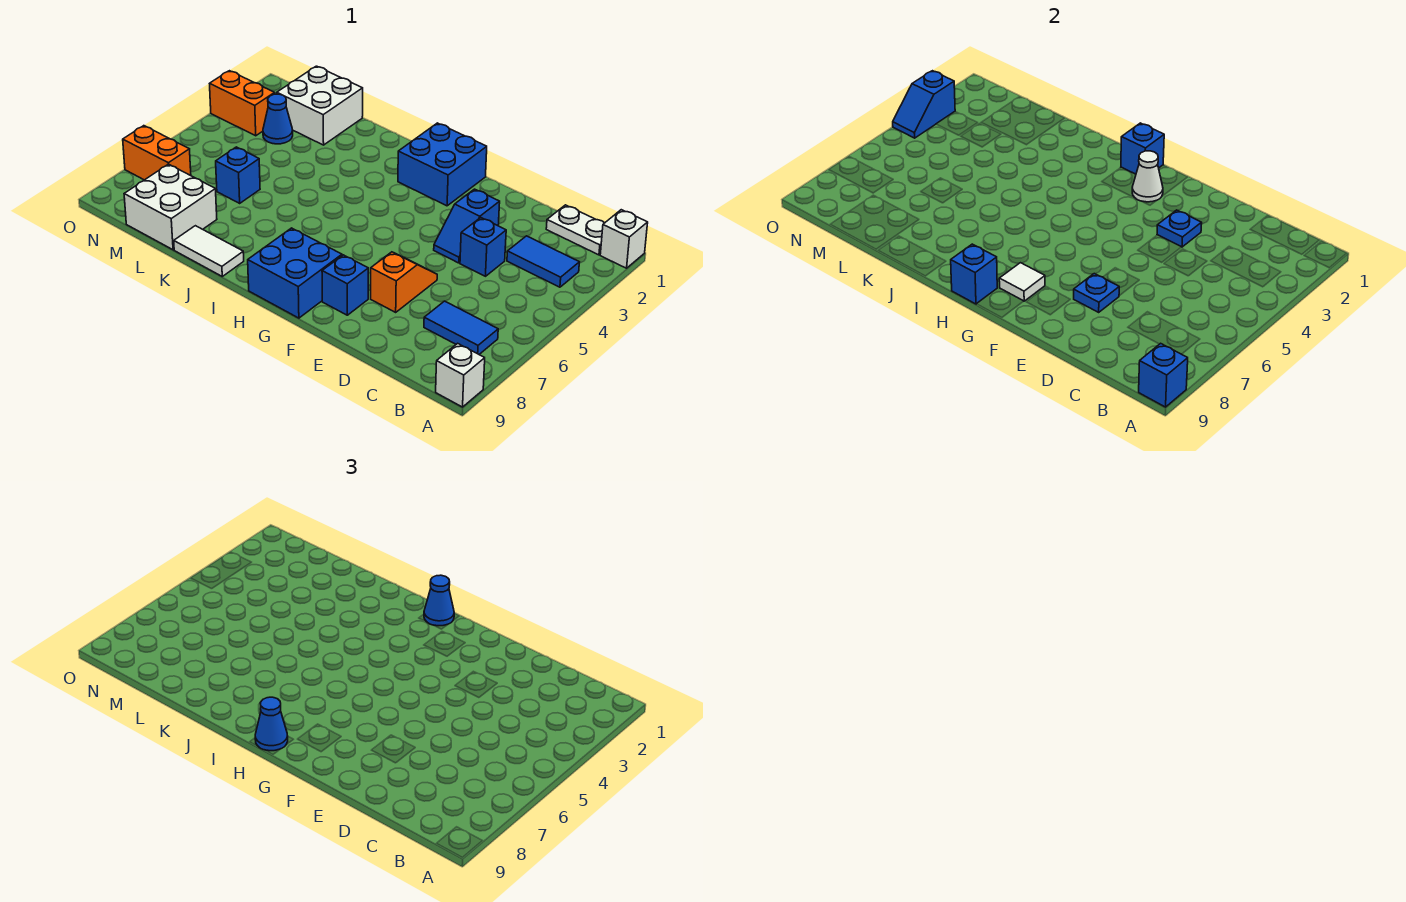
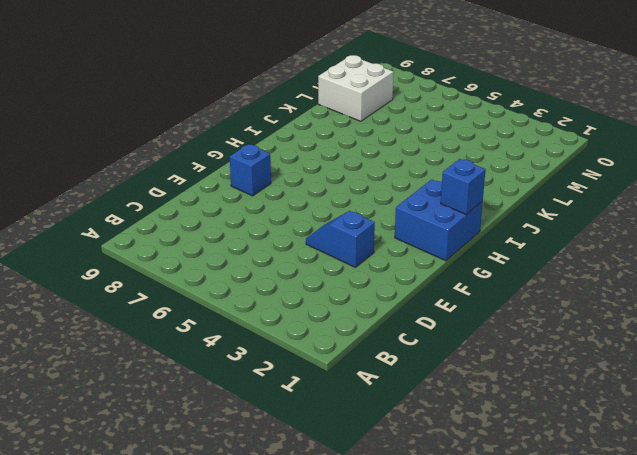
none -> white 1x1 brick [600,210,648,268]
none -> white 1x1 brick [436,343,485,407]
none -> white 1x2 plate [546,205,604,255]

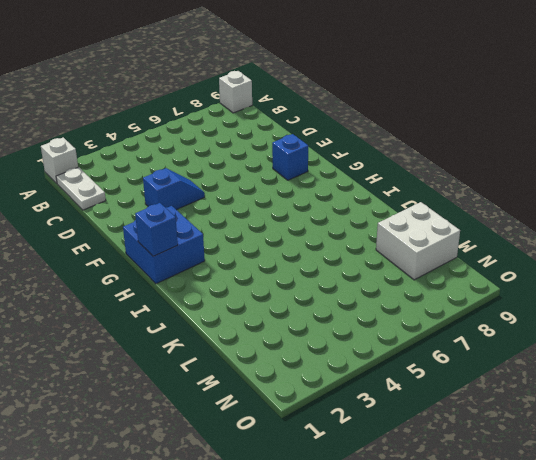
none -> blue 1x2 tile [507,236,579,287]
none -> blue 1x2 tile [424,301,498,354]
none -> blue 1x1 brick [460,218,506,276]

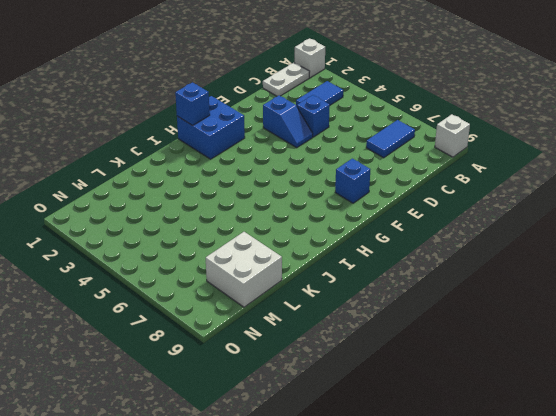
none -> orange 1x2 slope [371,252,437,312]
none -> blue 2x2 brick [248,228,342,318]
none -> white 1x2 tile [174,226,244,276]

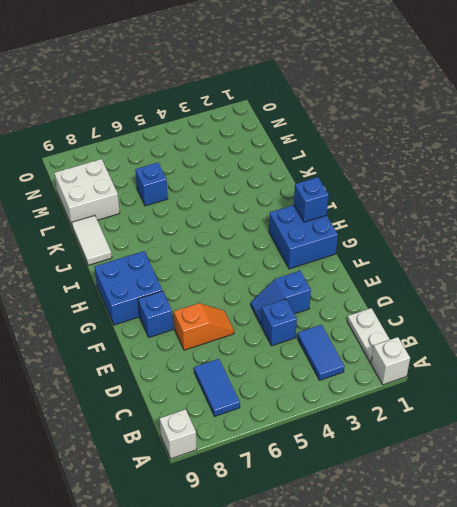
none -> white 2x2 brick [277,66,363,145]
none -> blue 1x1 cone [263,94,293,144]
none -> orange 1x2 brick [210,71,275,136]

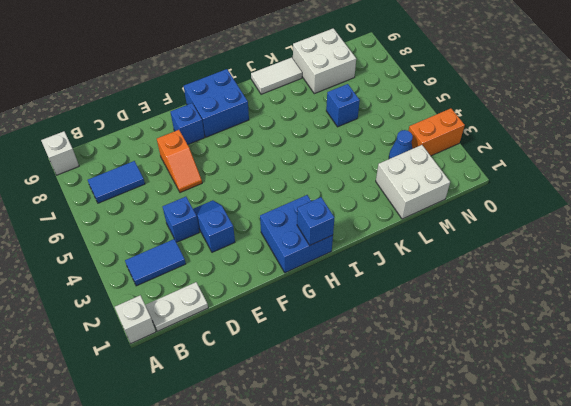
none -> orange 1x2 brick [123,126,191,180]
none -> blue 1x1 brick [1139,343,1188,407]
none -> blue 1x1 plate [1157,210,1202,247]

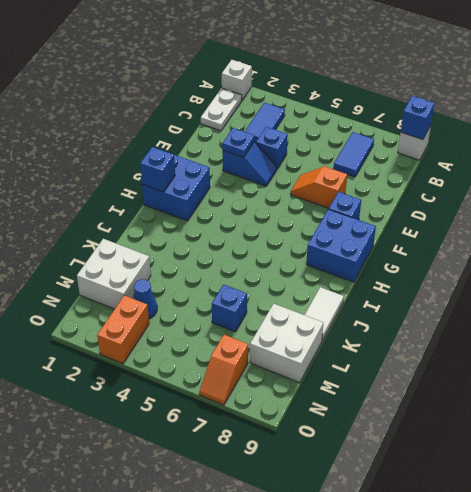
orange 1x2 slope [199,335,248,405] -> orange 1x2 brick [123,126,191,180]
none -> blue 1x1 plate [1074,274,1119,312]
none -> white 1x1 cone [1132,151,1163,202]
none -> white 1x1 tile [999,263,1045,301]

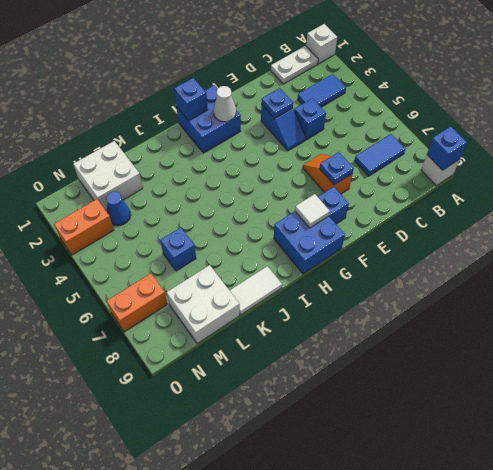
none -> blue 1x1 brick [951,244,997,304]
none -> blue 1x2 slope [893,71,955,138]
none -> blue 1x1 cone [424,575,454,626]

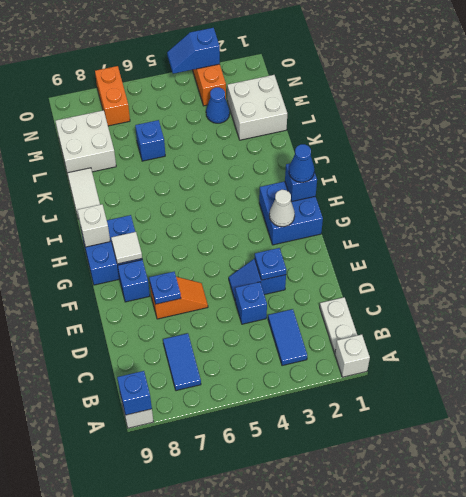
white 1x1 brick [78,204,110,247] -> blue 1x1 brick [951,244,997,304]
none -> blue 1x1 cone [255,697,288,751]

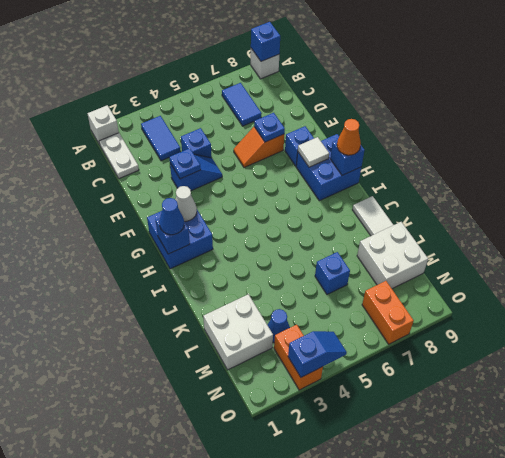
orange 1x1 cone [337,119,361,155] -> blue 1x1 cone [255,697,288,751]

